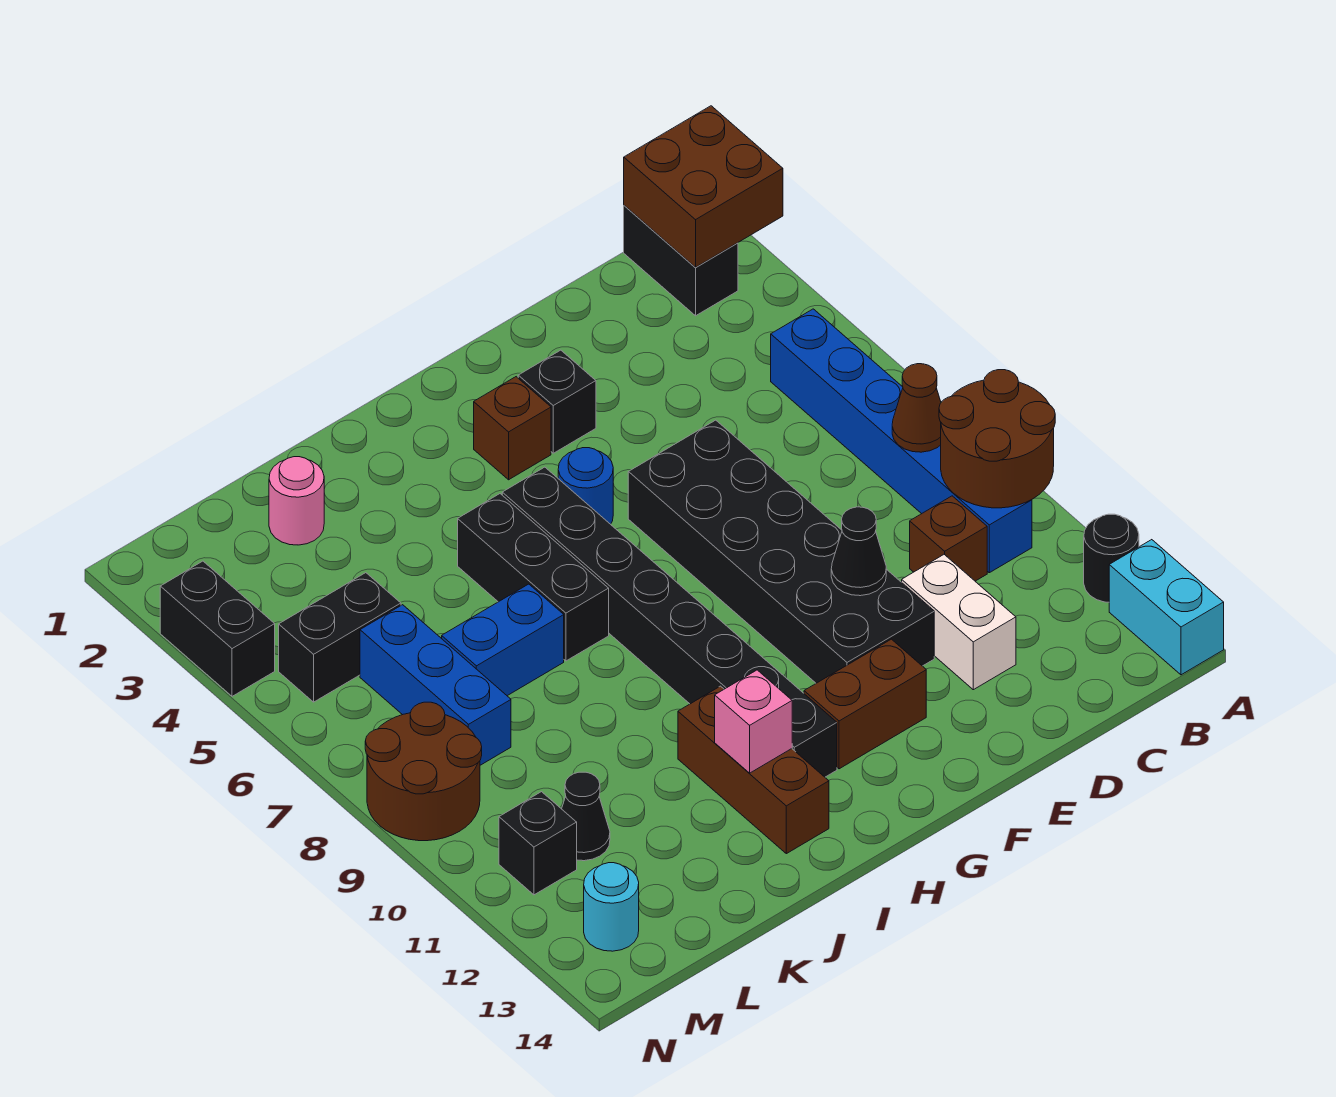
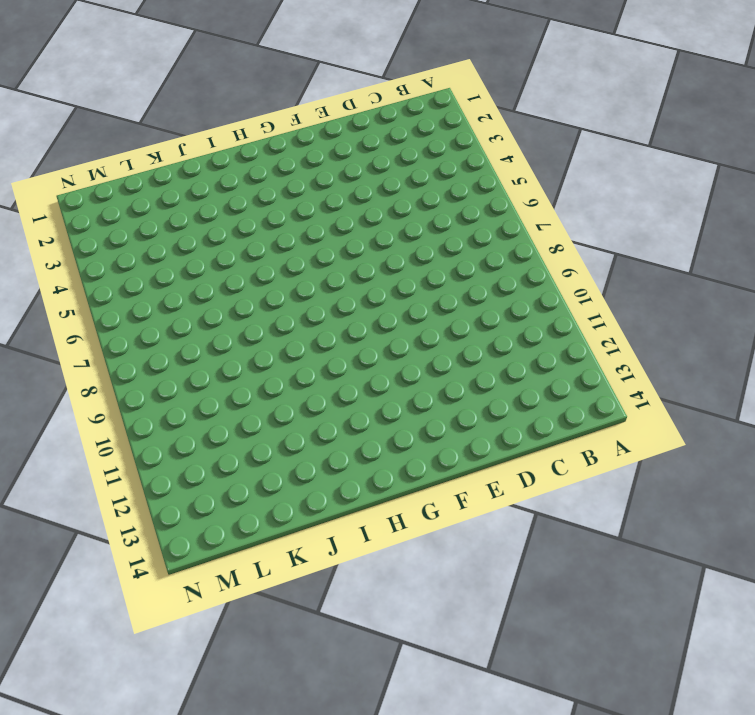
none -> black 1x1 round brick [1084,514,1139,602]
none -> cyan 1x2 brick [1109,540,1224,675]
none -> black 1x2 brick [624,206,738,316]

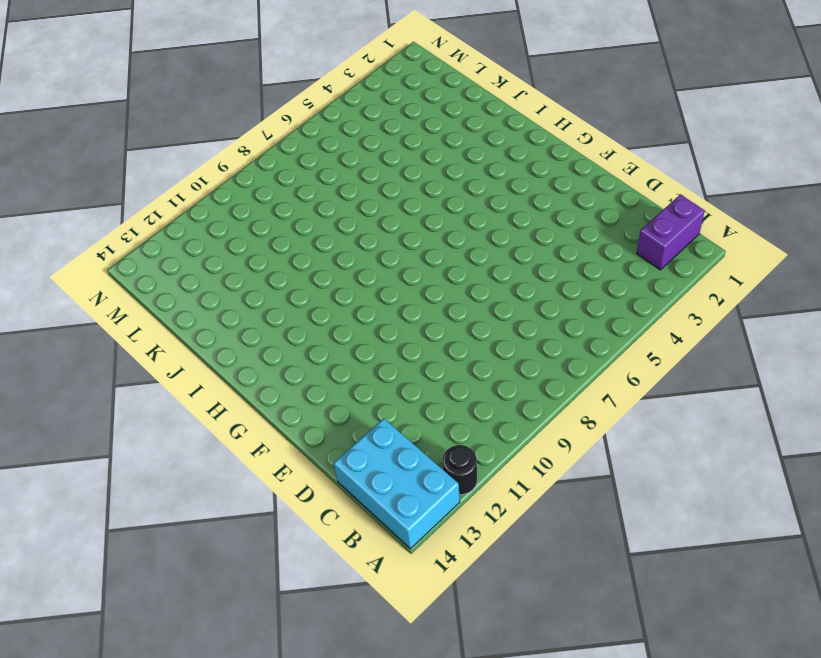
cyan 2x3 brick [333,419,460,549] -> cyan 1x2 brick [1109,540,1224,675]
purple 1x2 brick [637,194,705,270] -> black 1x2 brick [624,206,738,316]
none -> blue 1x6 brick [771,309,1032,573]
none -> brown 1x1 brick [910,496,987,581]
none -> white 1x2 brick [902,554,1016,690]

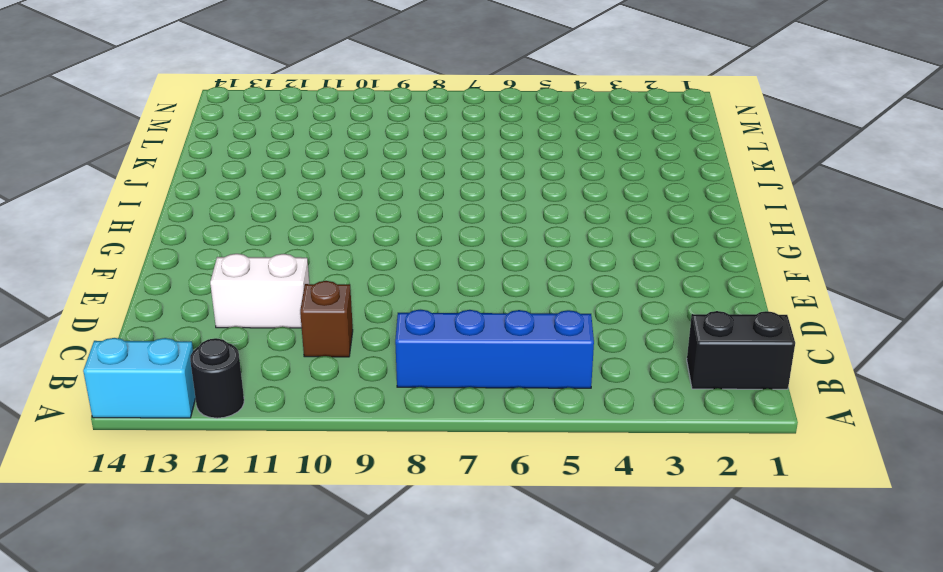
blue 1x4 brick [395,310,594,388] -> blue 1x6 brick [771,309,1032,573]
none -> black 2x6 brick [628,420,934,683]
none -> black 1x1 brick [518,350,596,453]
none -> brown 1x2 brick [804,639,926,769]

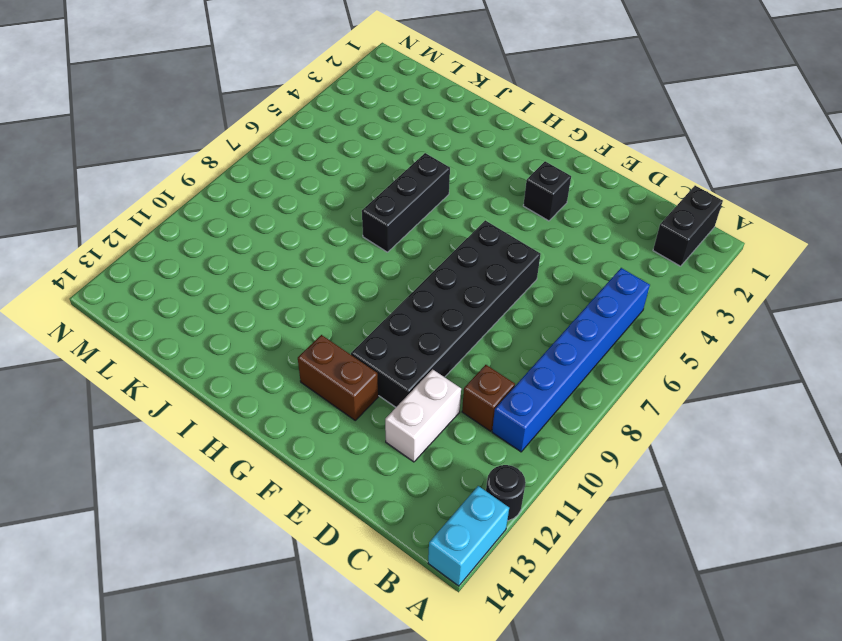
none -> brown 1x1 brick [474,377,551,480]
none -> blue 1x1 round brick [558,448,613,524]
none -> black 1x8 brick [502,467,837,777]

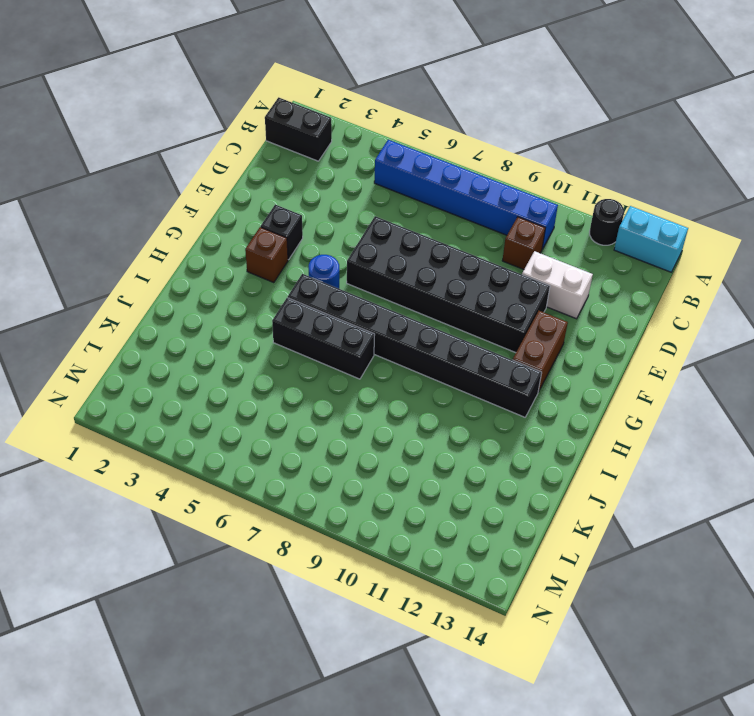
none -> brown 1x3 brick [678,686,829,854]
none -> blue 1x2 brick [442,584,564,696]
none -> pink 1x1 round brick [269,457,324,545]

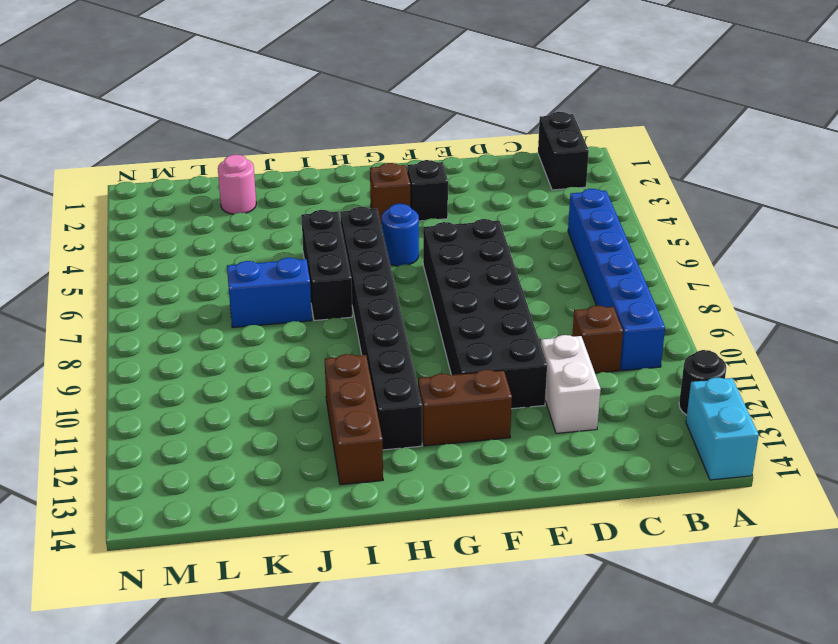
none -> black 1x2 brick [279,573,401,702]
none -> blue 1x3 brick [360,605,511,765]
none -> black 1x1 cone [562,772,610,861]

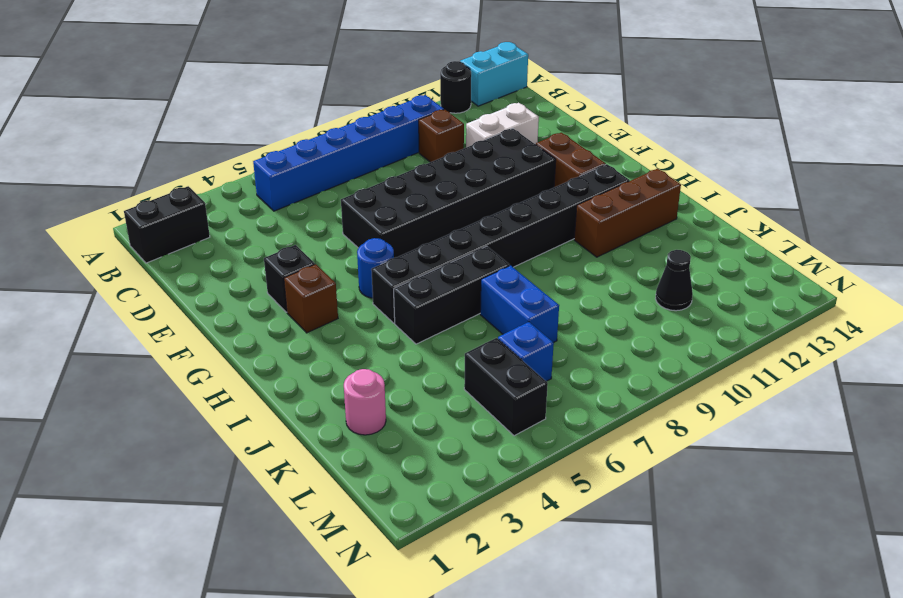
blue 1x1 brick [498,322,554,381] -> blue 1x3 brick [360,605,511,765]
none -> brown 2x2 round brick [365,702,482,841]
none -> black 1x1 brick [499,792,577,895]
none -> cyan 1x1 round brick [584,863,639,951]

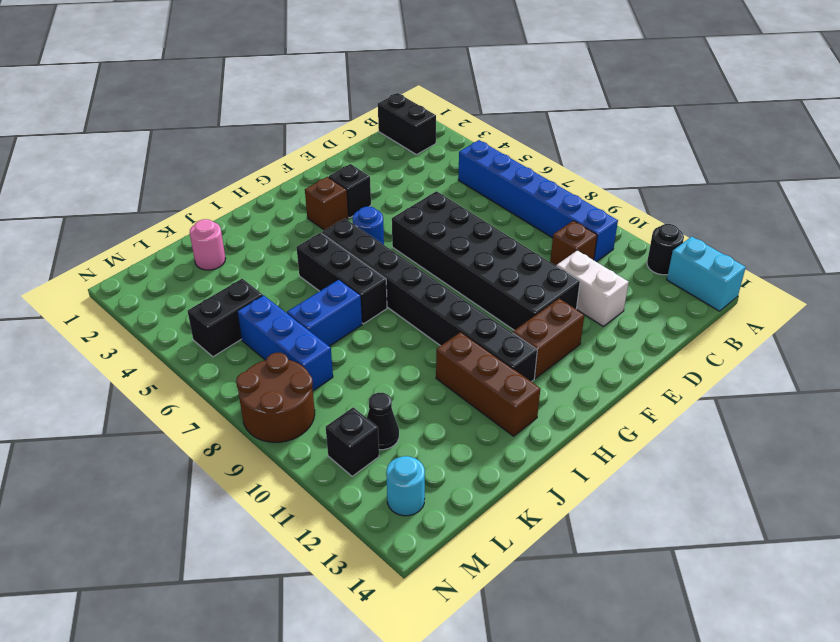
none -> black 1x2 brick [160,561,275,696]
none -> brown 2x2 brick [624,106,783,267]
none -> brown 2x2 round brick [939,370,1055,508]

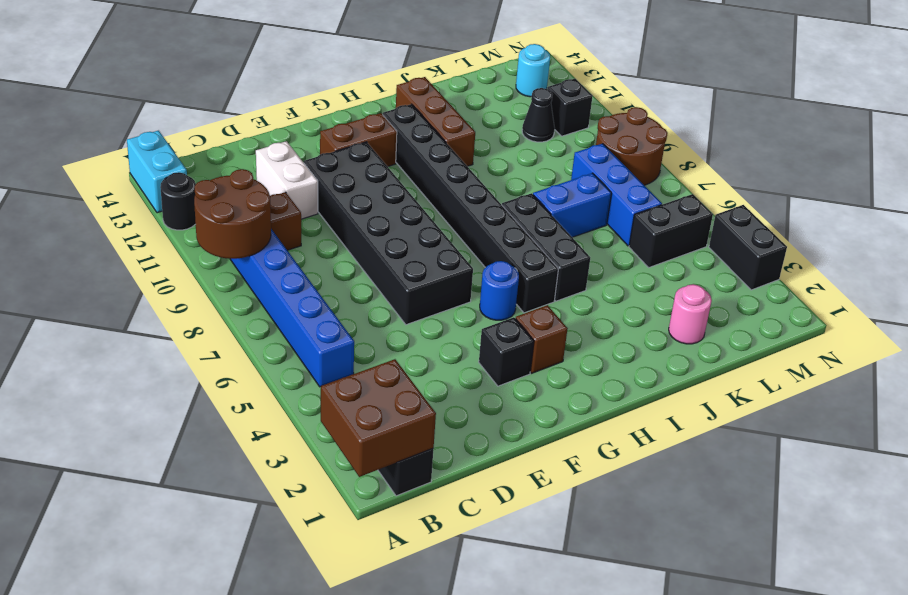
none -> brown 1x1 cone [892,364,941,452]
none -> black 1x1 cone [831,507,886,596]
none -> pink 1x1 brick [715,670,792,773]

